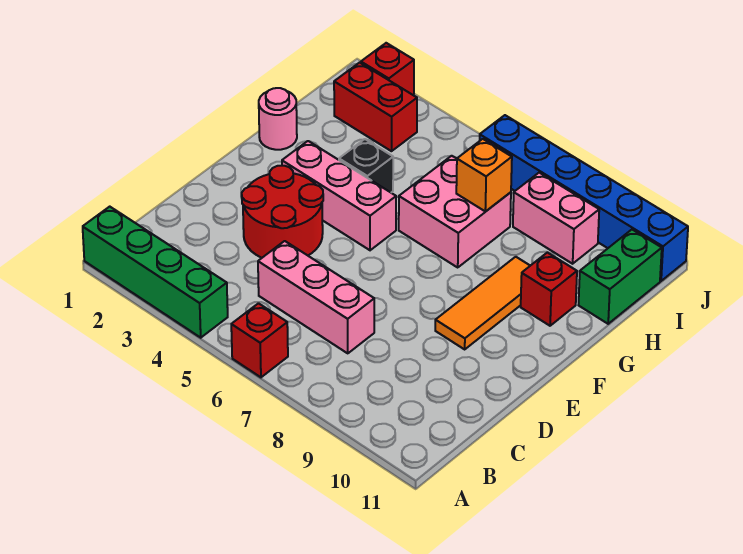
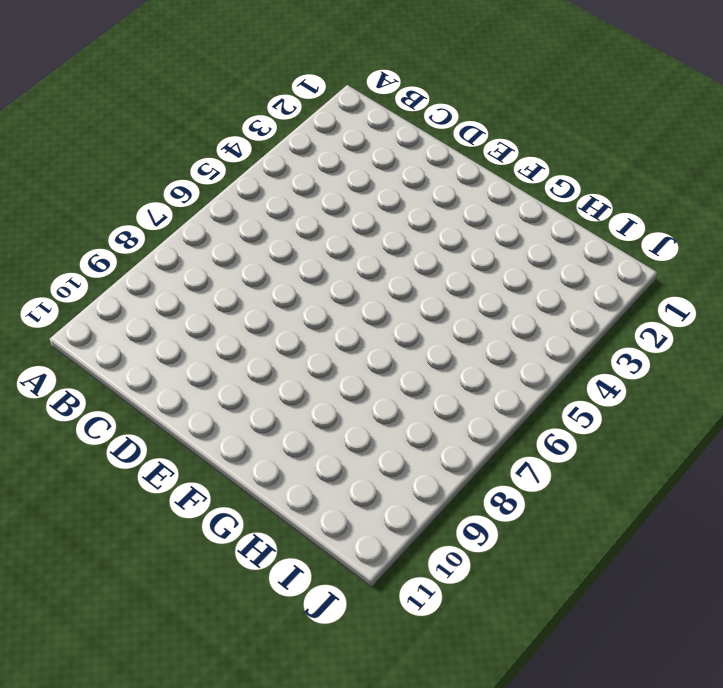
none -> green 1x4 brick [83,207,228,338]
none -> red 1x1 brick [231,303,288,377]
none -> pink 1x3 brick [258,241,374,353]

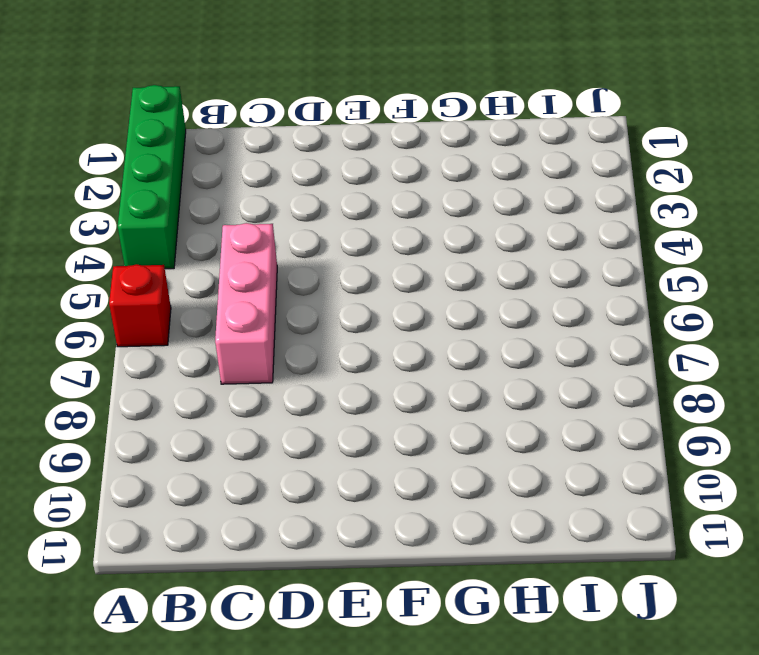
none -> red 2x2 round brick [242,166,323,258]
none -> orange 1x3 tile [435,257,530,349]
none -> pink 1x3 brick [282,141,396,250]

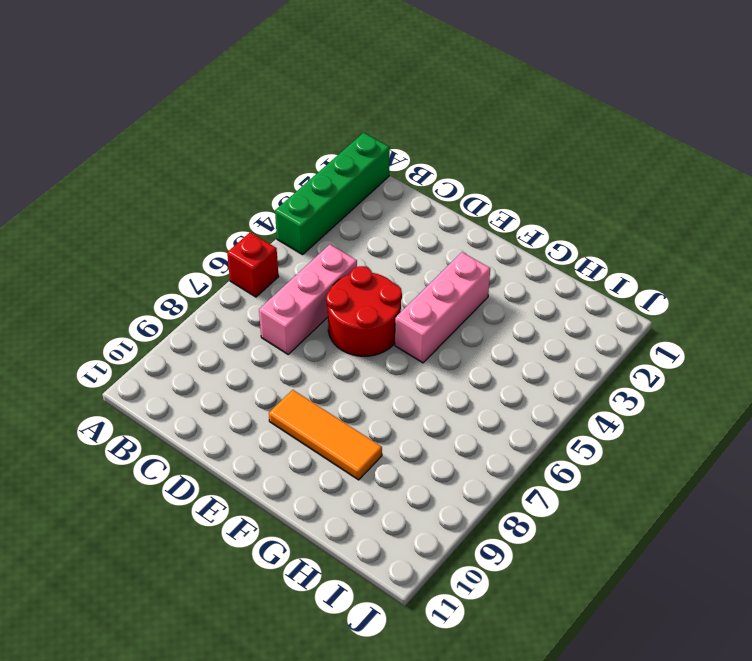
red 2x2 round brick [326,266,402,356] -> red 2x2 round brick moved to [242,166,323,258]
none -> pink 1x1 round brick [259,88,297,150]
none -> black 1x1 brick [339,139,393,192]
none -> pink 2x2 brick [399,156,511,267]

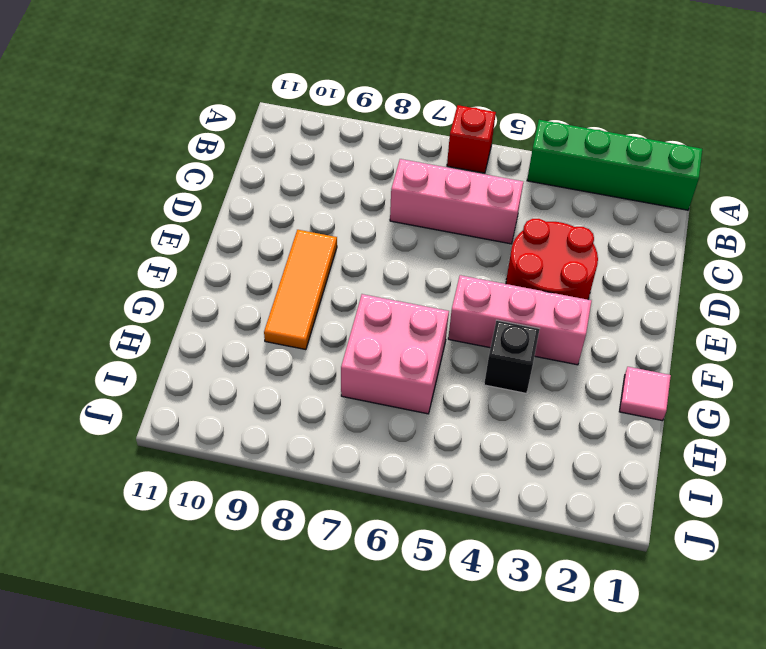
pink 1x1 tile [619,367,671,421] -> pink 1x1 round brick [259,88,297,150]
none -> red 1x1 brick [521,252,577,326]
none -> green 1x2 brick [579,230,662,324]
none -> red 1x2 brick [334,63,417,151]

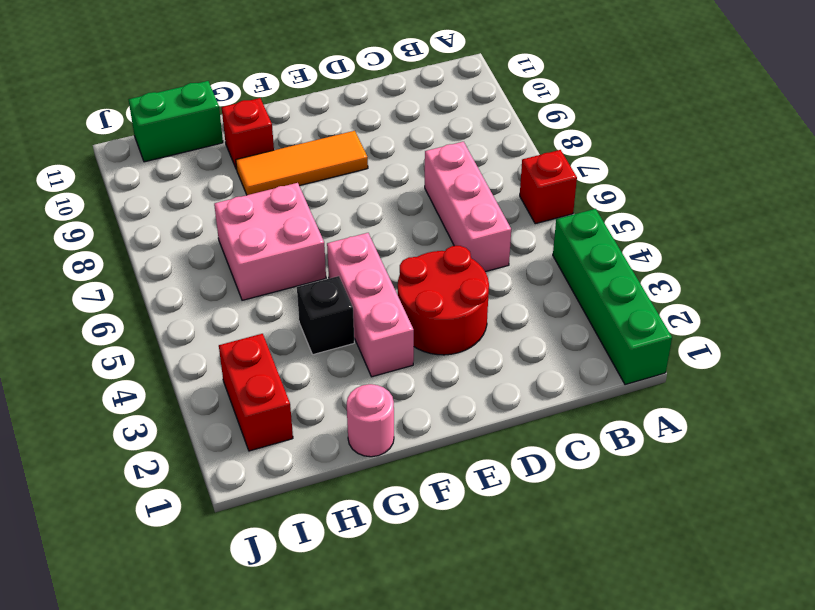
none -> pink 1x2 brick [513,173,599,264]
none -> red 1x1 brick [361,43,414,95]
none -> blue 1x6 brick [480,115,688,281]

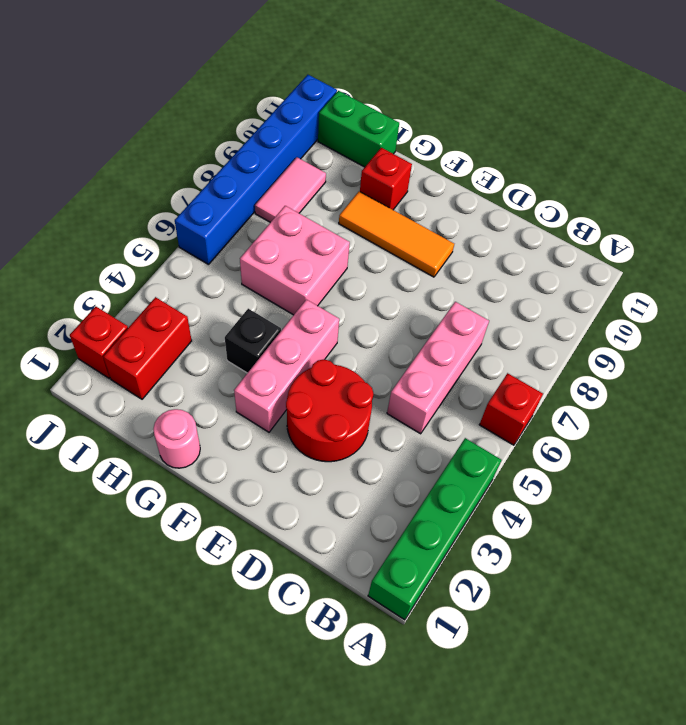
pink 1x2 tile [255,157,326,222] -> pink 1x2 brick [513,173,599,264]
none -> orange 1x1 brick [456,139,512,212]

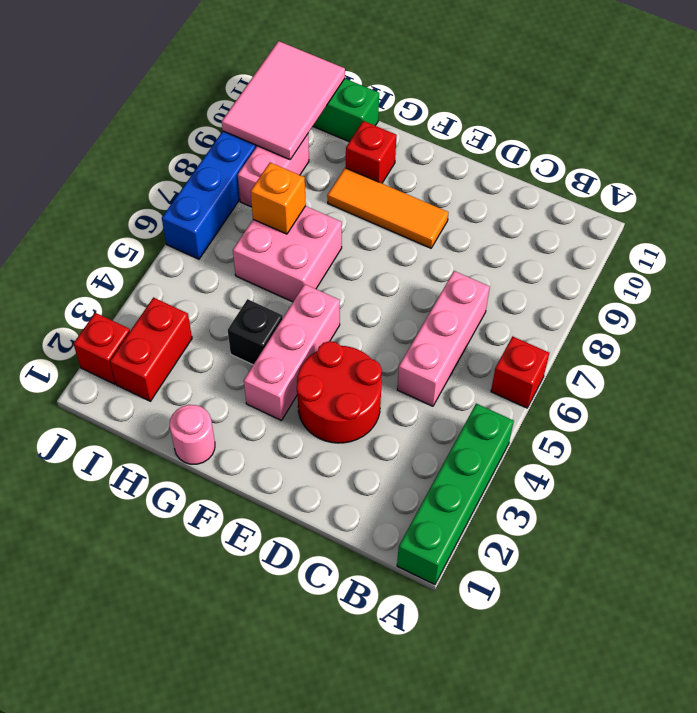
pink 2x3 tile [222,41,345,160] -> none

